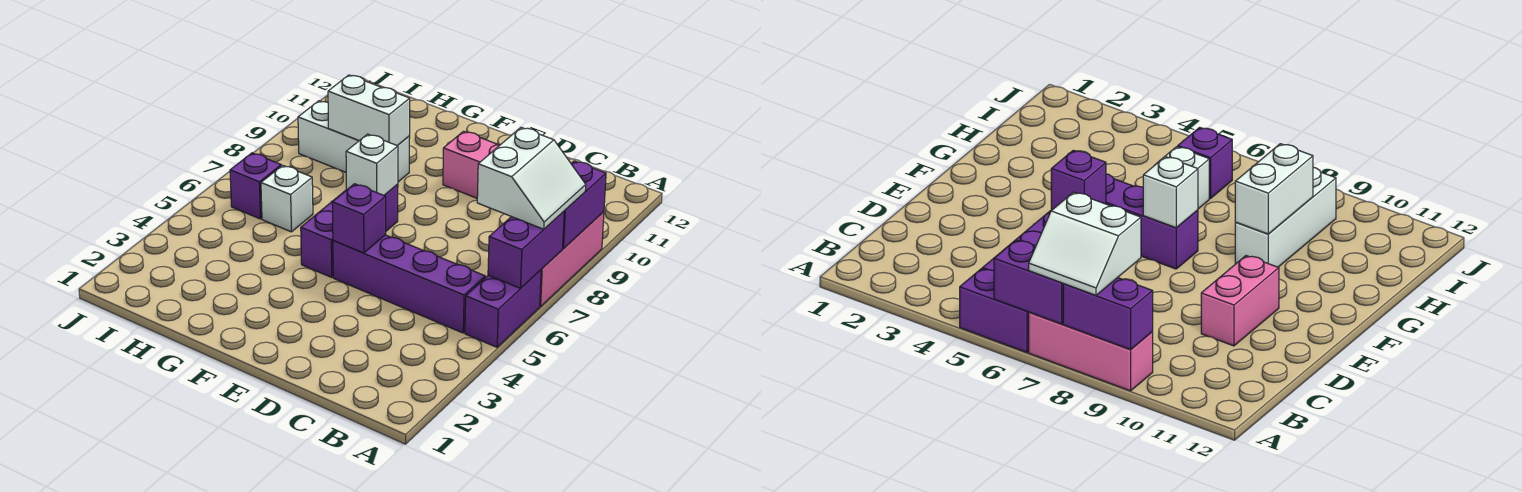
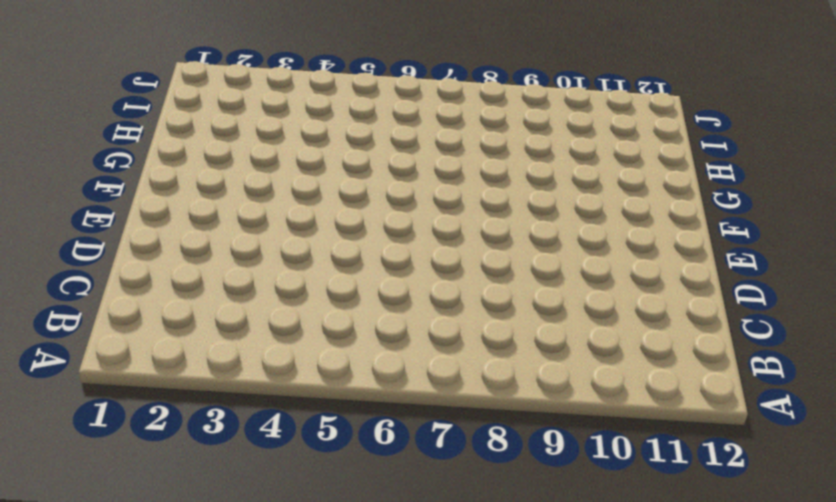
none -> purple 1x2 brick [465,270,541,347]
none -> pink 1x3 brick [540,212,604,307]
none -> purple 1x4 brick [333,235,485,333]

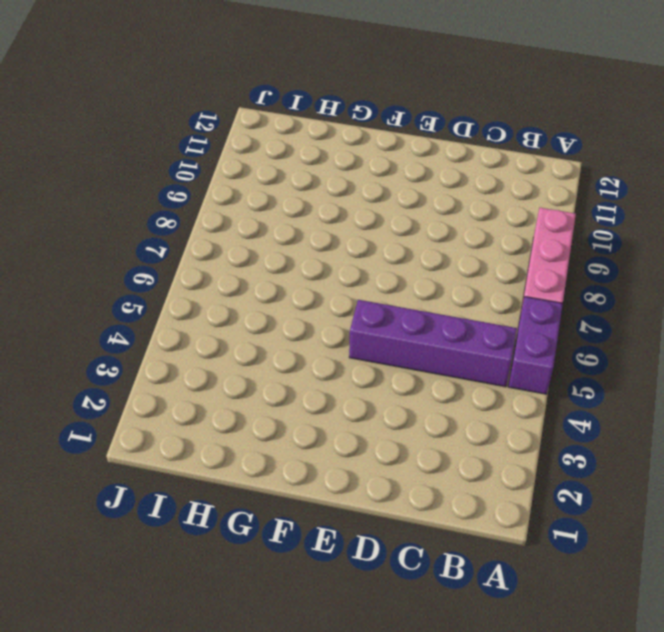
none -> pink 1x2 brick [443,131,500,198]
none -> purple 1x3 brick [301,184,398,278]
none -> white 1x3 brick [298,101,410,182]

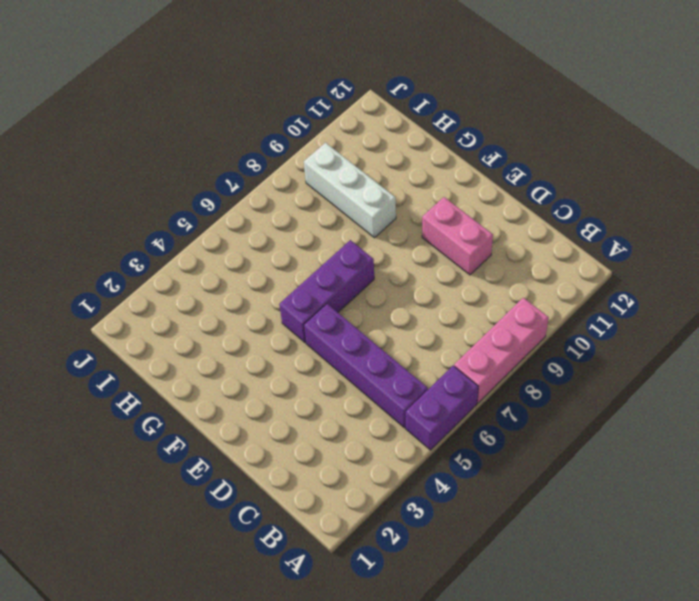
none -> white 1x1 brick [261,165,313,232]
none -> purple 1x1 brick [230,153,281,219]
none -> purple 1x2 brick [488,212,564,288]

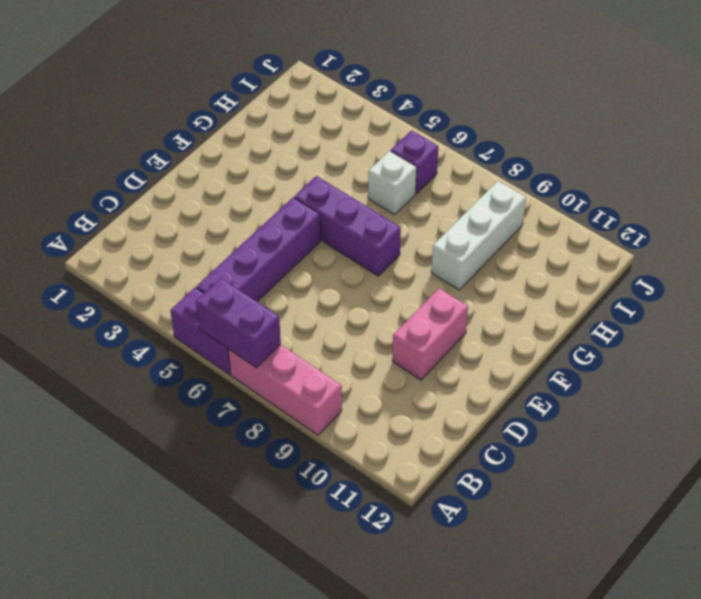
none -> purple 1x2 brick [563,161,606,249]
none -> purple 1x1 brick [332,184,386,253]
none -> white 1x1 brick [346,134,398,195]

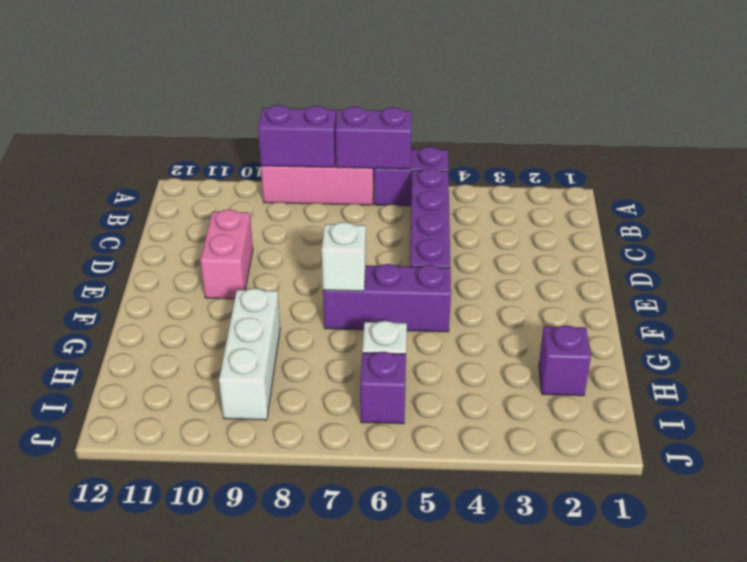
purple 1x1 brick [539,325,591,396] -> purple 1x1 brick moved to [332,184,386,253]
none -> white 1x2 brick [328,75,410,146]
none -> white 2x2 slope [477,127,586,229]

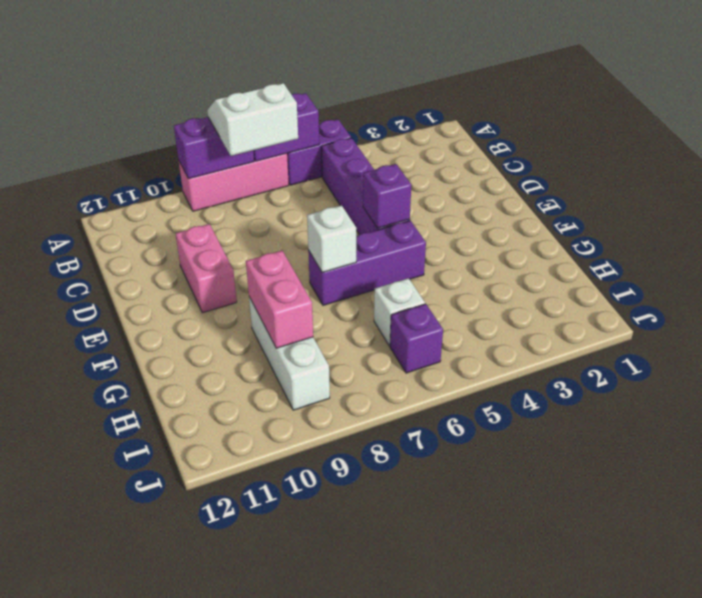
pink 1x2 brick [246,251,313,348] -> white 1x2 brick [328,75,410,146]

